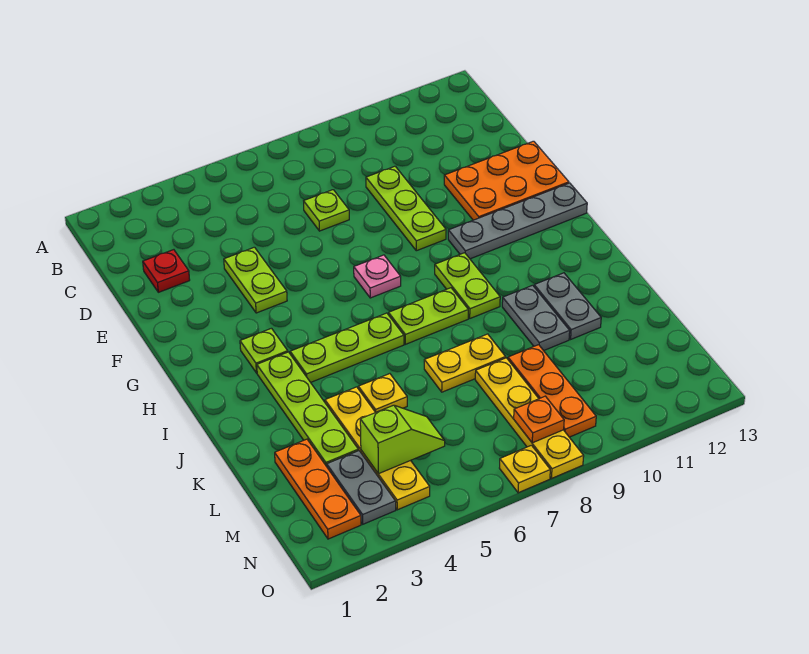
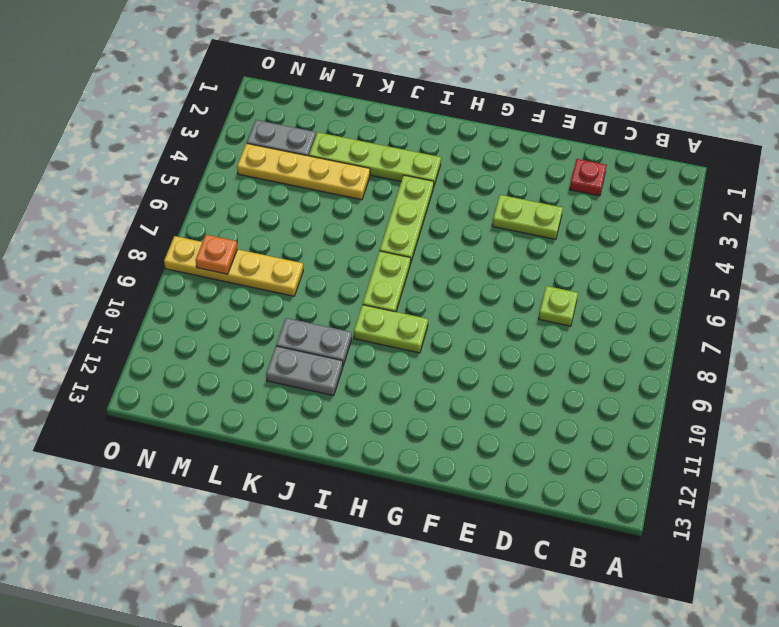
none -> lime 1x3 plate [366,166,446,251]
none -> orange 2x3 plate [444,141,569,220]
none -> pink 1x1 plate [354,255,401,298]

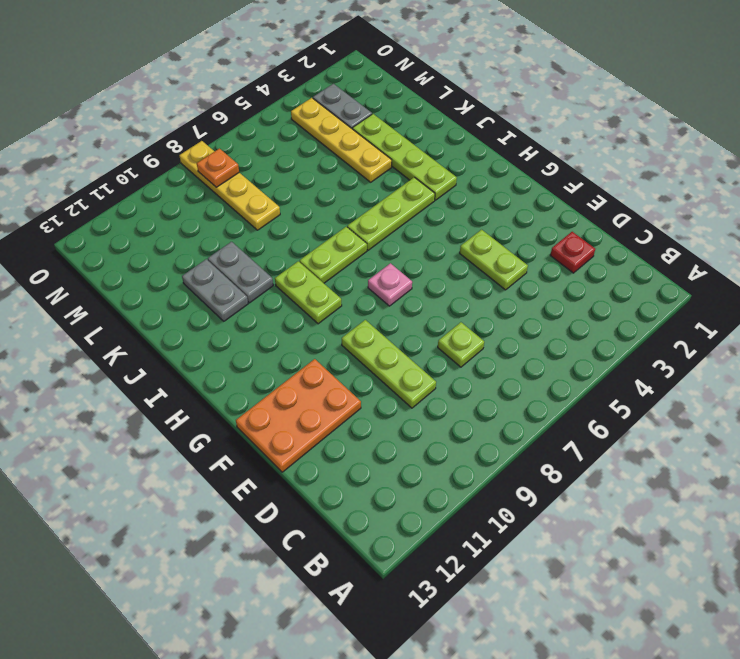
none -> grey 1x4 plate [448,183,587,259]
none -> lime 1x1 plate [240,328,288,373]
none -> yellow 1x1 plate [358,374,407,412]

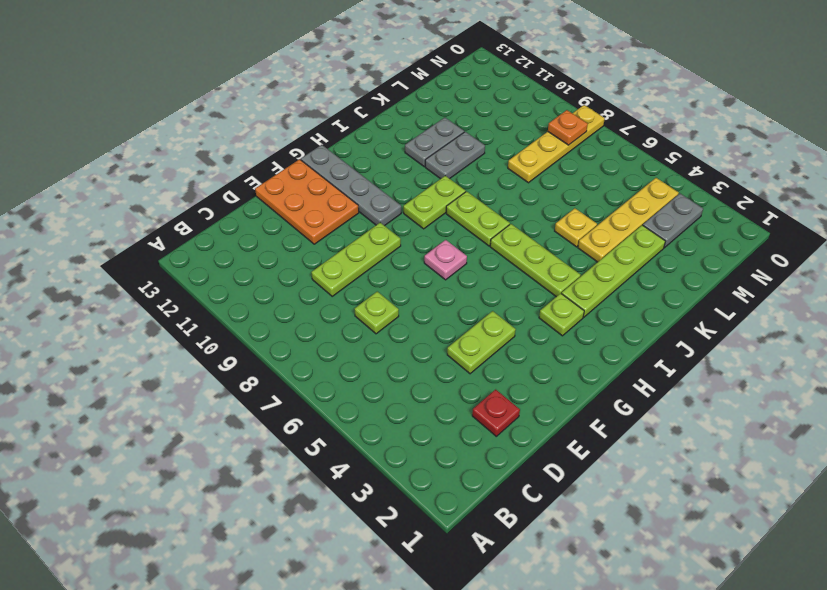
none -> yellow 1x2 plate [424,334,506,392]
none -> orange 1x3 plate [275,439,361,539]
none -> orange 1x3 plate [508,345,596,437]

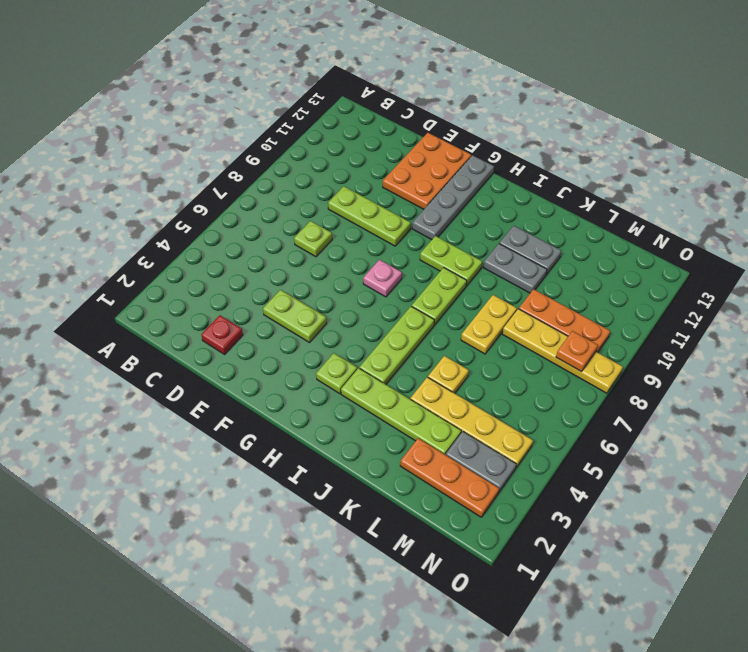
none -> yellow 1x1 plate [500,445,550,493]
none -> lime 1x2 slope [360,405,445,474]

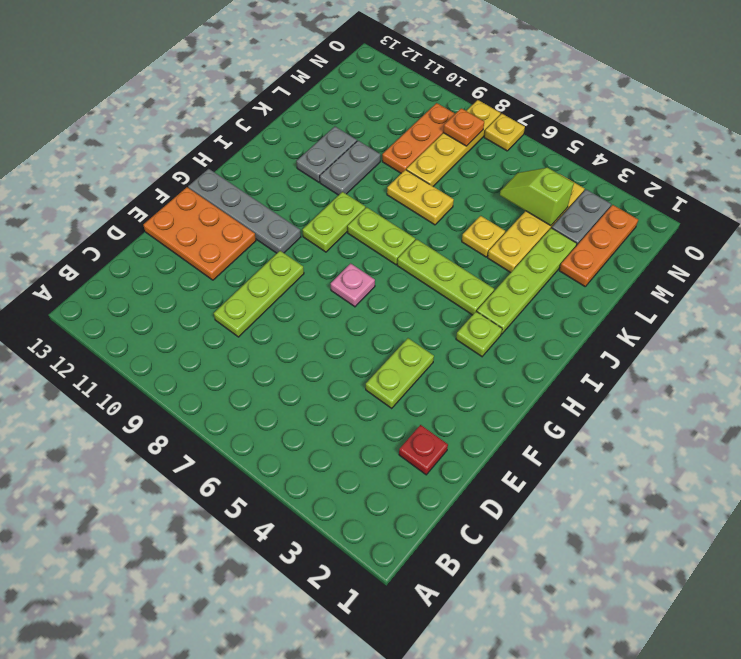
none -> lime 1x1 plate [304,190,349,231]

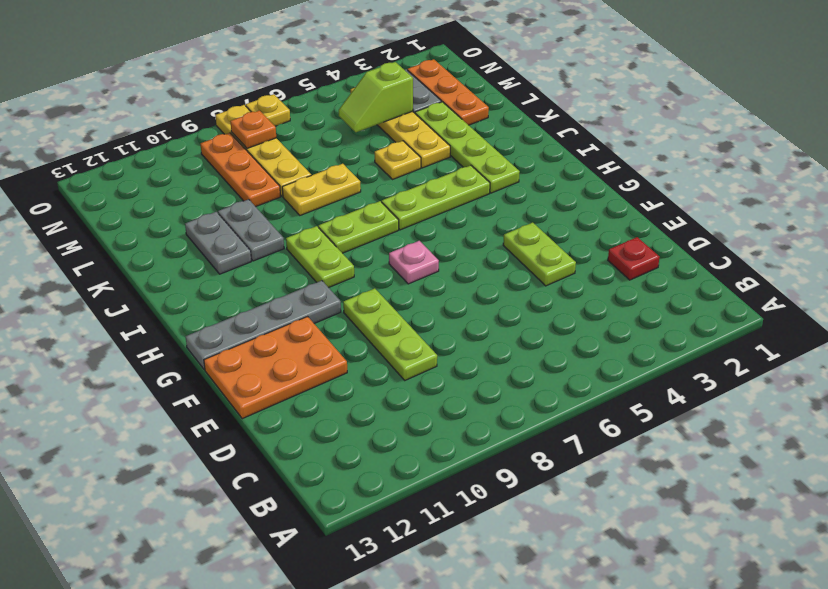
none -> lime 1x1 plate [304,190,349,231]
none -> lime 1x1 plate [240,328,288,373]

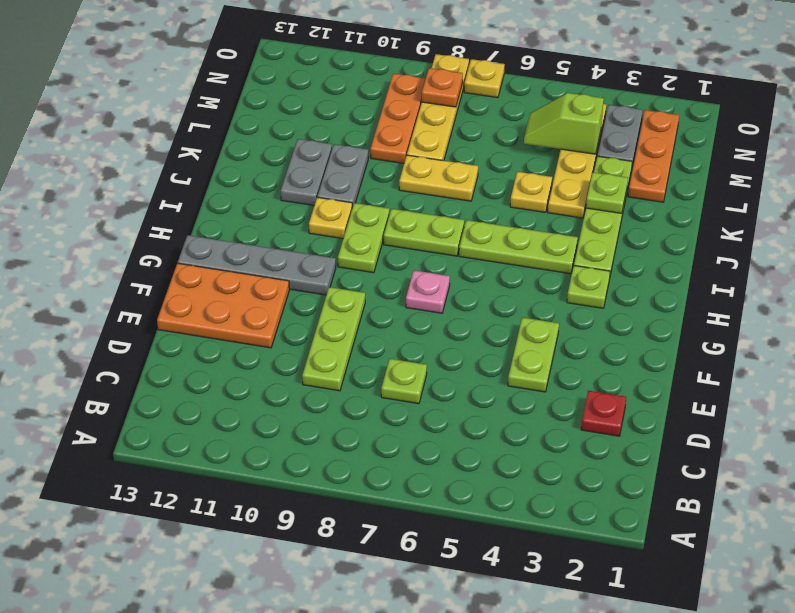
yellow 1x1 plate [309,197,352,239] -> none
lime 1x1 plate [586,172,628,213] -> none

